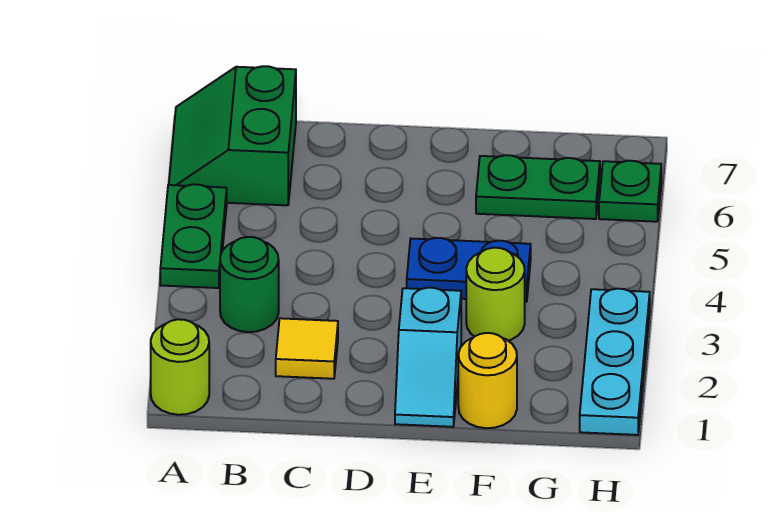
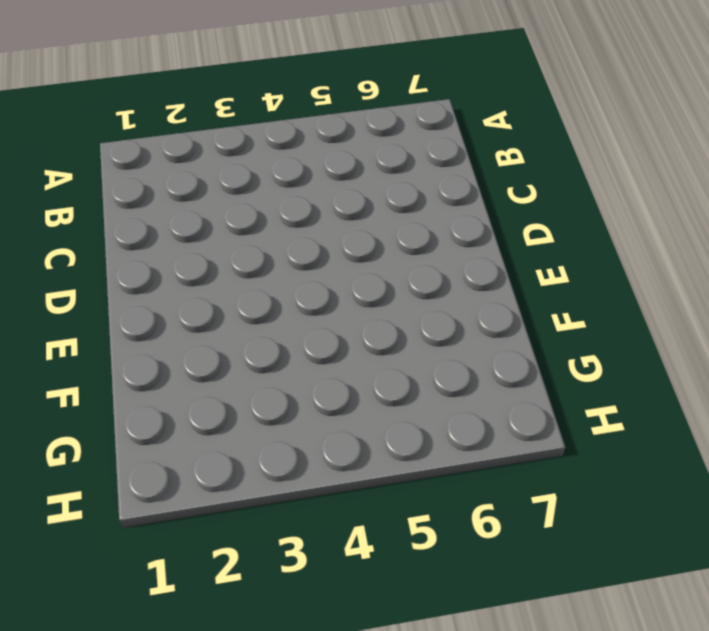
none -> lime 1x1 round brick [151,319,209,415]
none -> green 1x2 plate [160,184,227,288]
none -> green 2x2 slope [169,66,296,205]

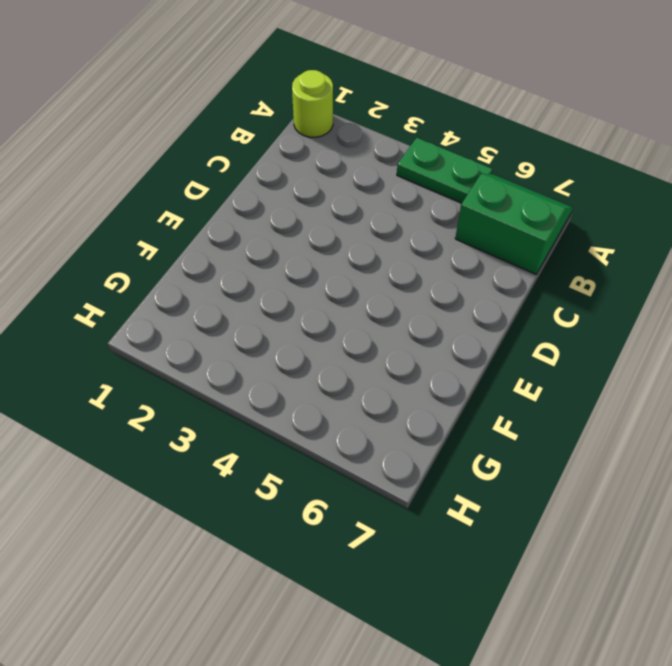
none -> green 1x1 round brick [220,237,279,332]
none -> yellow 1x1 tile [276,318,338,379]
none -> cyan 1x2 slope [395,288,461,427]

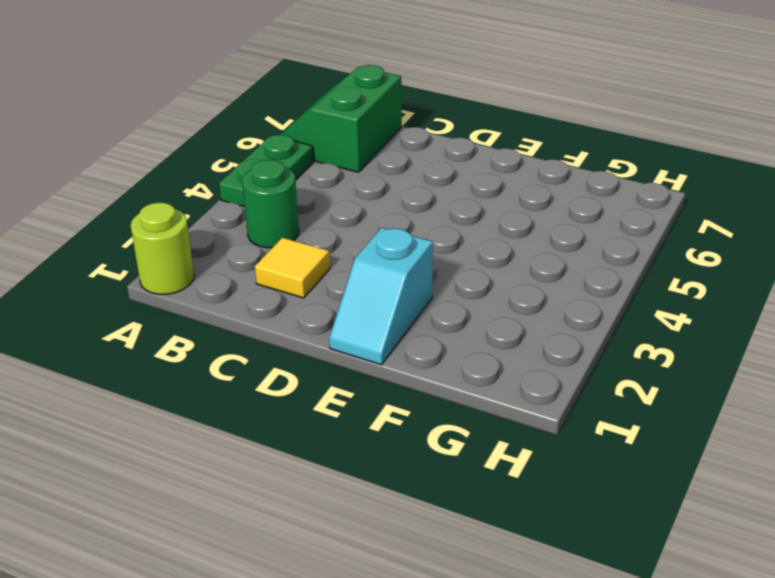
none -> blue 1x2 plate [407,238,531,302]
none -> yellow 1x1 round brick [458,333,517,428]
none -> lime 1x1 round brick [466,248,525,341]

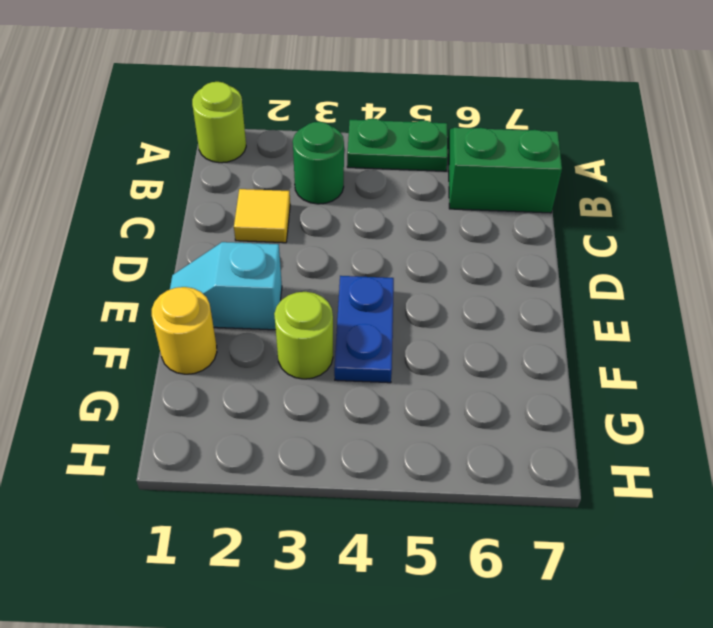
none -> green 1x2 plate [476,155,600,219]
none -> cyan 1x3 plate [580,289,650,435]
none -> green 1x1 plate [599,161,661,222]

